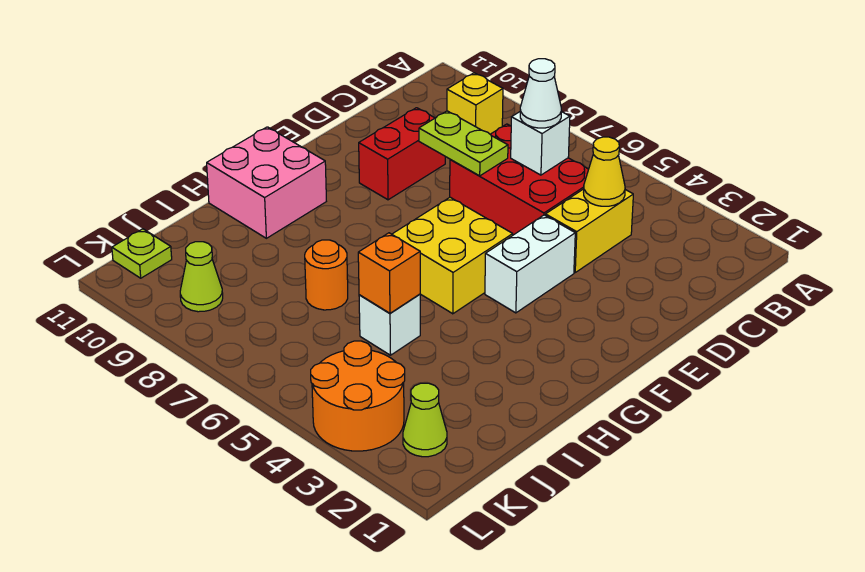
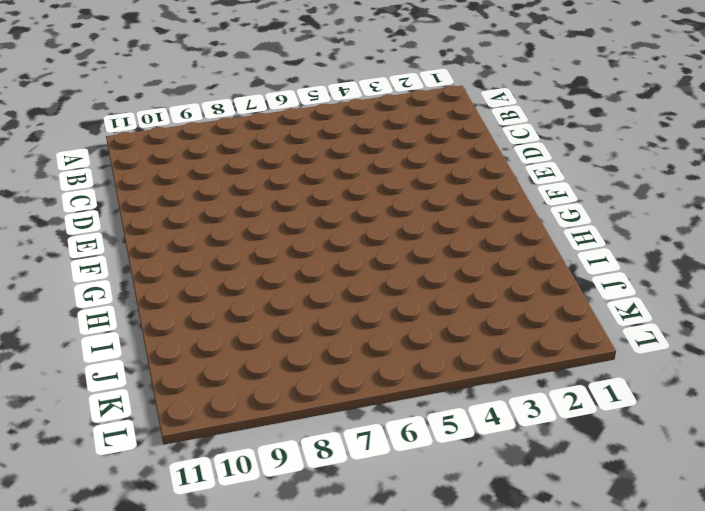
none -> yellow 1x1 brick [447,73,503,134]
none -> yellow 1x2 brick [545,189,633,272]
none -> red 2x3 brick [450,124,589,235]

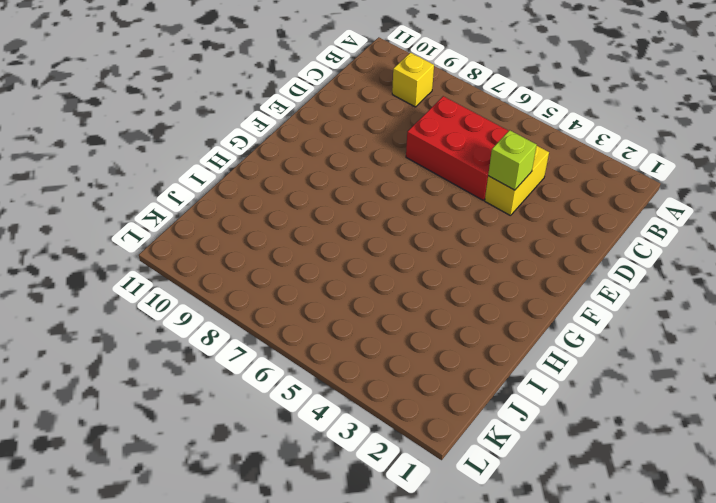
lime 1x1 brick [488,130,537,190] -> none
none -> red 1x2 brick [359,108,445,200]
none -> white 1x2 brick [485,215,575,313]
none -> yellow 2x2 brick [392,197,513,314]

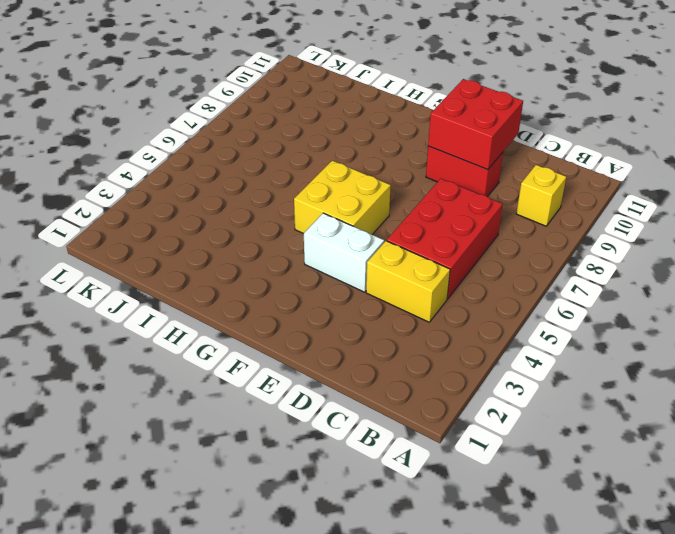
red 2x2 brick [428,79,523,170] -> none
none -> pink 2x2 brick [207,127,326,238]
none -> white 1x1 brick [359,294,420,355]
none -> orange 1x1 round brick [305,240,348,310]

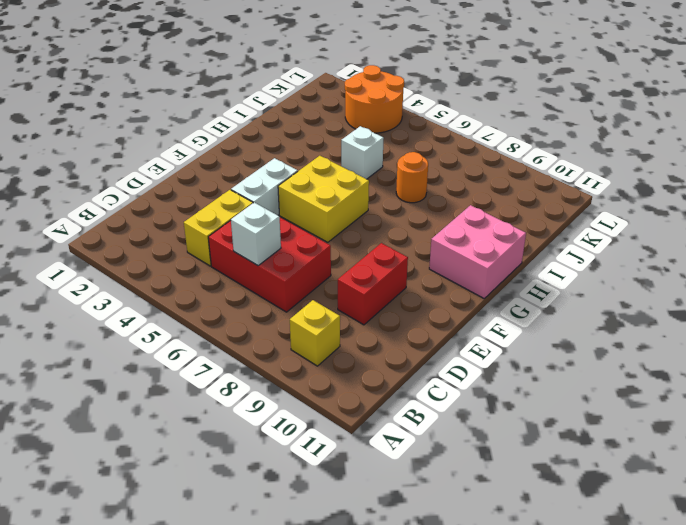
none -> lime 1x1 cone [403,383,447,457]
none -> lime 1x1 cone [180,242,223,312]
none -> lime 1x1 plate [112,229,172,278]

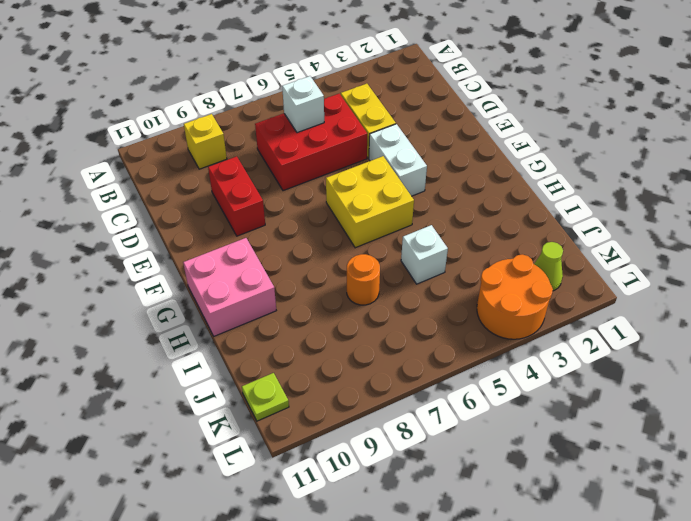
none -> lime 1x1 cone [180,242,223,312]
none -> yellow 1x1 cone [584,137,625,206]
none -> lime 1x2 plate [419,111,508,176]

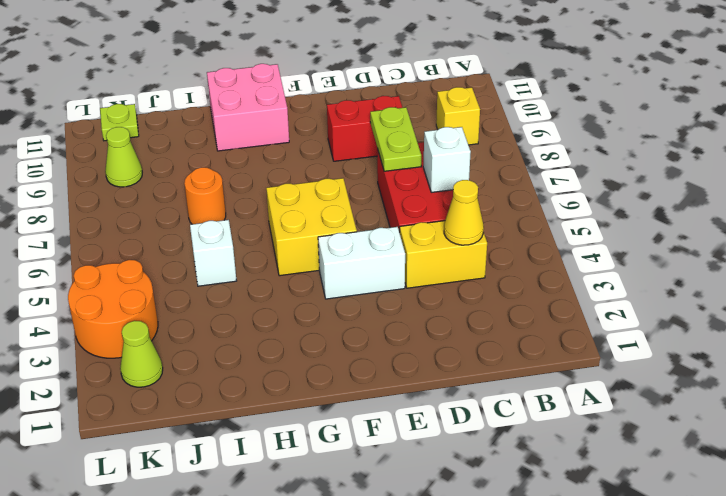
none -> orange 1x1 brick [358,233,420,313]
none -> white 1x1 cone [520,59,561,128]

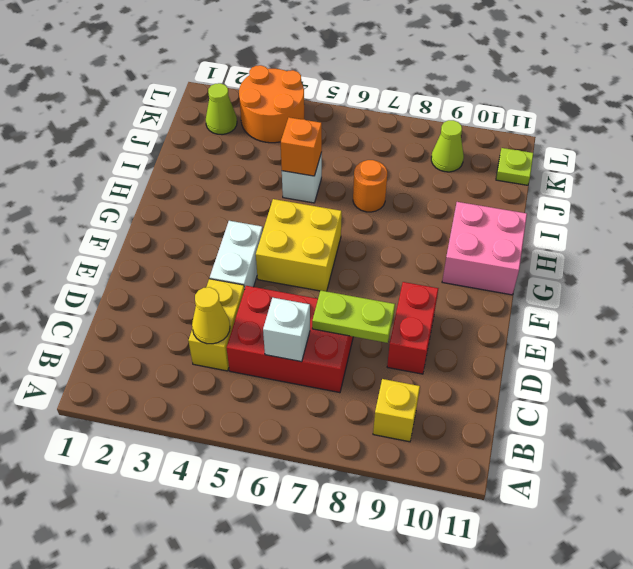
none -> white 1x1 cone [520,59,561,128]

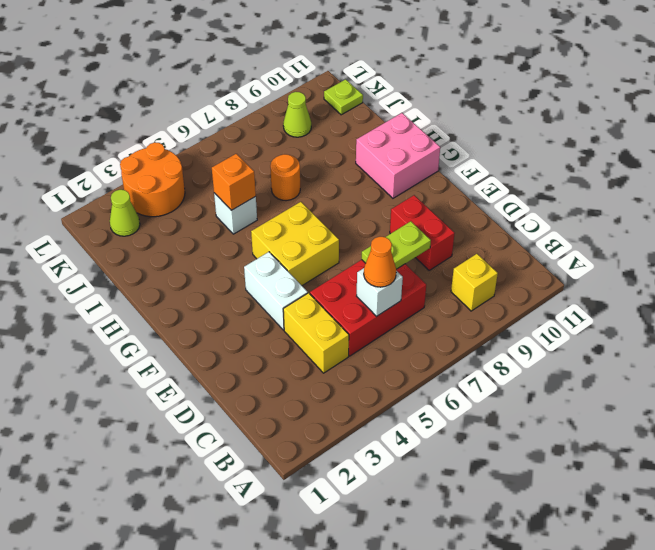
orange 1x1 cone [364,237,396,287] -> white 1x1 cone [520,59,561,128]
none -> yellow 1x1 cone [584,137,625,206]

